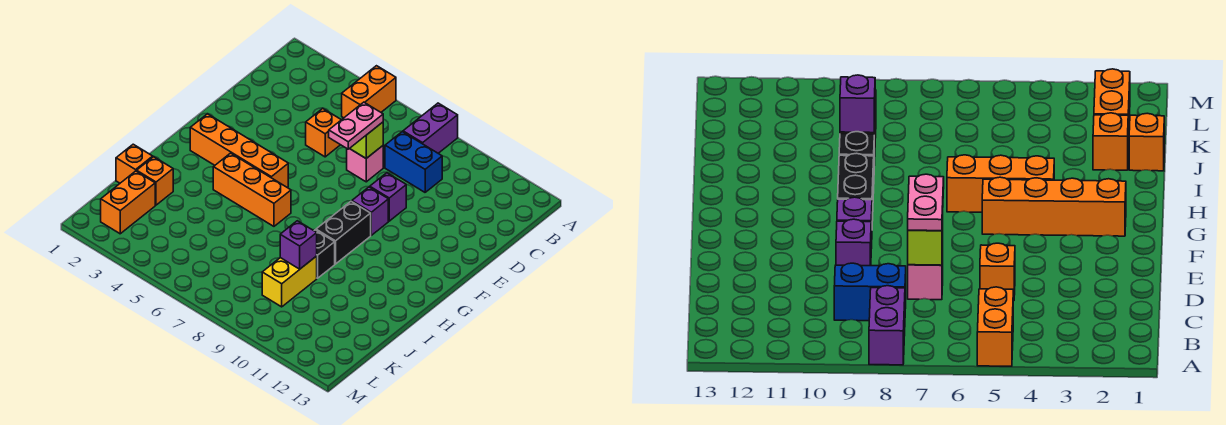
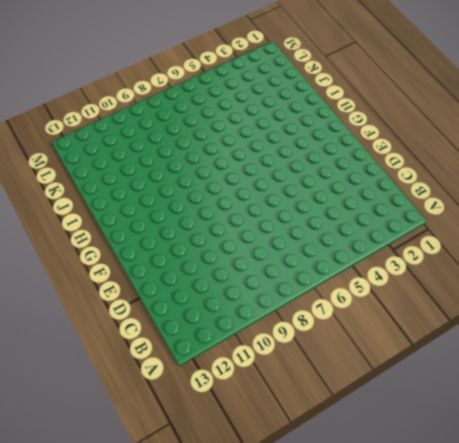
none -> orange 1x2 brick [342,66,396,118]
none -> purple 1x2 brick [403,103,458,153]
none -> blue 1x2 brick [385,132,442,192]

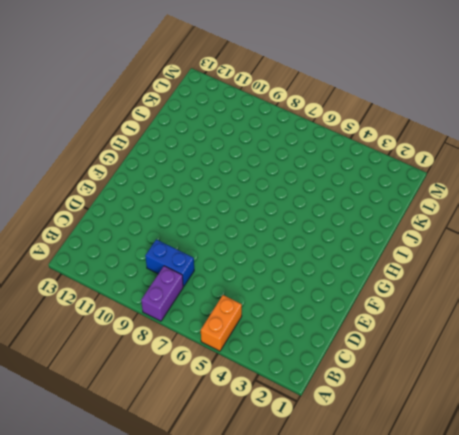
none -> orange 1x1 brick [306,109,341,157]
none -> pink 1x1 brick [347,146,383,182]
none -> purple 1x1 brick [370,173,406,221]

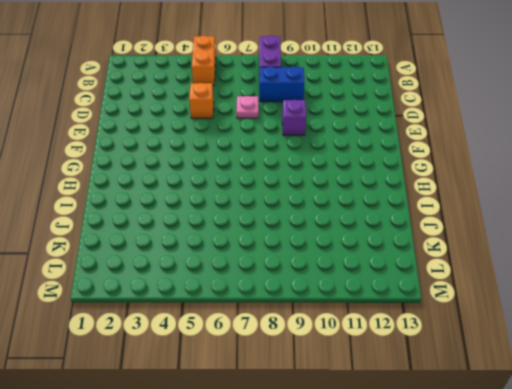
pink 1x1 plate [237,96,258,118] -> pink 1x1 brick [347,146,383,182]
none -> purple 1x1 brick [352,187,388,235]
none -> orange 1x4 brick [190,114,288,187]
none -> black 1x2 brick [316,202,371,264]

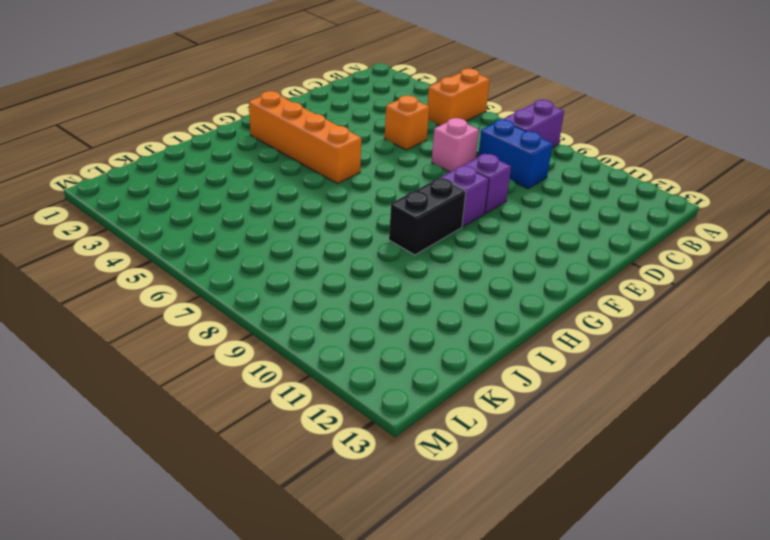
none -> orange 1x3 brick [213,153,291,226]
none -> black 1x1 brick [314,230,335,278]
none -> orange 1x1 brick [116,144,153,183]

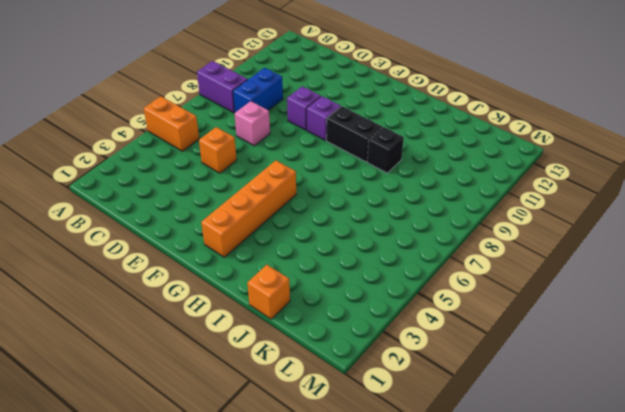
none -> orange 1x3 brick [213,153,291,226]
none -> orange 1x1 brick [137,157,173,205]
none -> yellow 1x2 brick [262,256,317,307]

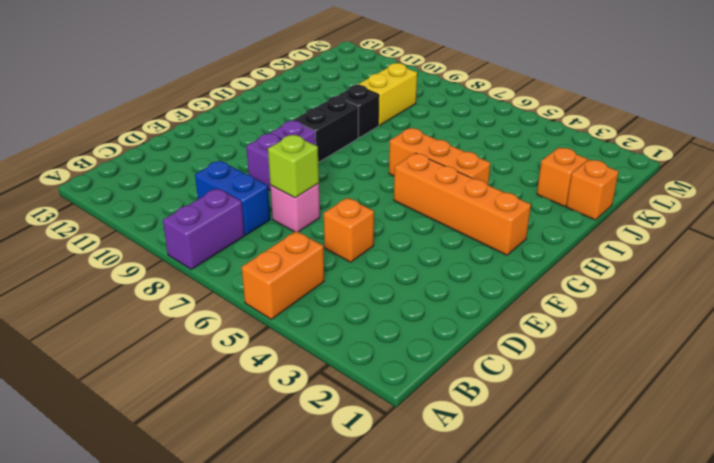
none -> orange 1x2 brick [101,171,155,234]
none -> purple 1x1 brick [280,221,317,269]
none -> pink 1x2 plate [329,102,383,149]

